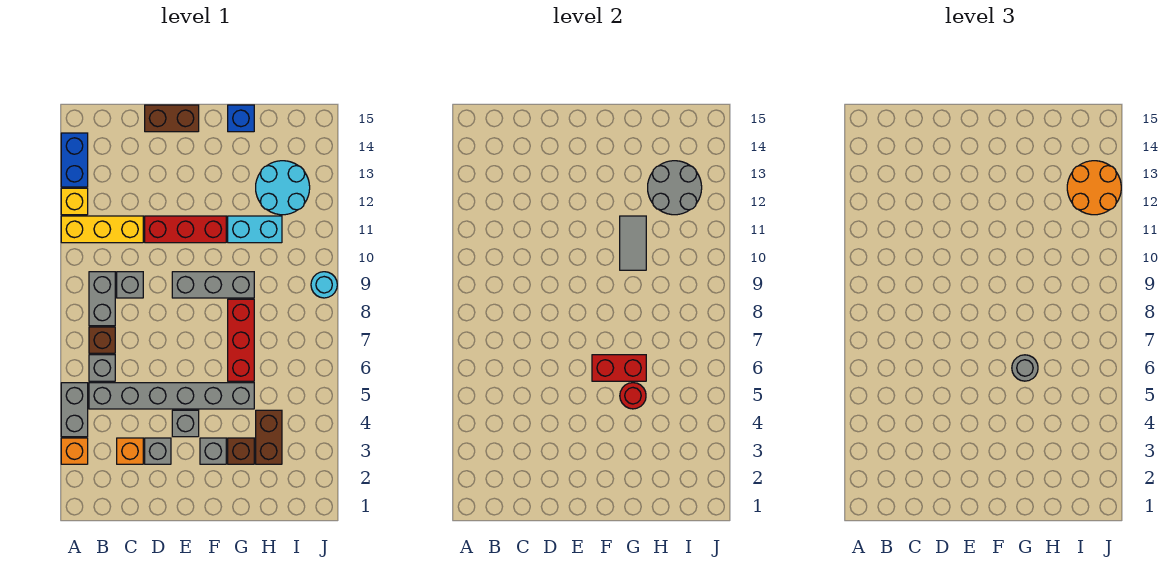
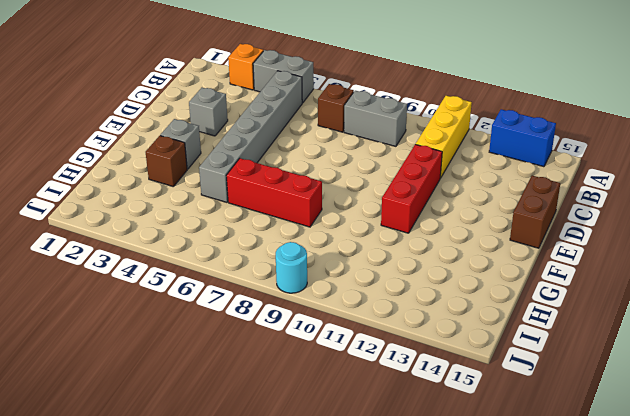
none -> yellow 1x1 brick [61,188,88,215]
none -> grey 1x1 brick [89,355,115,381]
none -> orange 1x1 brick [117,438,143,464]
none -> grey 1x1 brick [117,272,143,298]

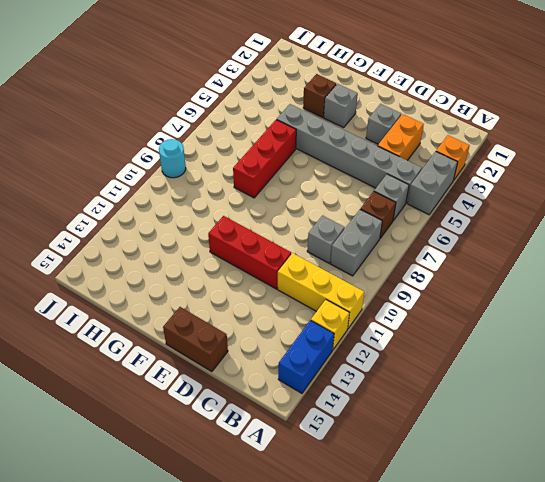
orange 1x2 brick [378,114,424,160] -> orange 1x1 brick [117,438,143,464]
none -> grey 1x1 brick [172,410,199,437]
none -> grey 1x3 brick [172,272,254,298]
none -> cyan 1x2 brick [228,216,282,243]
none -> blue 1x1 brick [228,105,254,132]

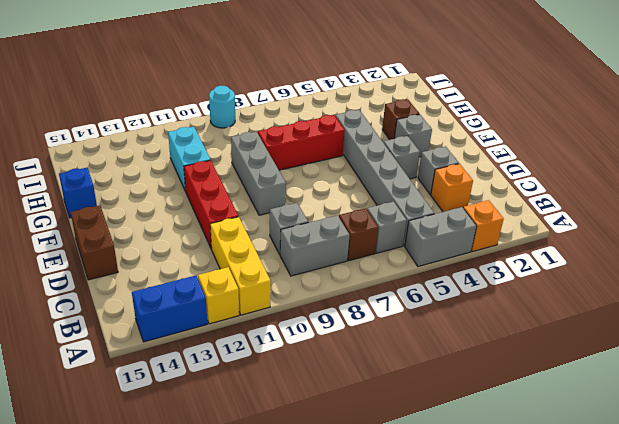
none -> brown 1x2 brick [256,410,282,464]
none -> cyan 2x2 round brick [256,161,310,215]
none -> red 1x2 brick [592,355,646,381]
none -> red 1x1 round brick [620,383,646,409]

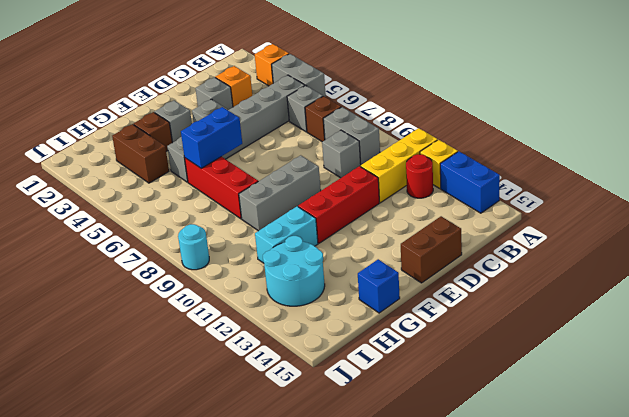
red 1x1 round brick [406,154,433,198] -> red 1x1 round brick moved to [620,383,646,409]
blue 1x2 brick [181,107,242,168] -> red 1x2 brick [592,355,646,381]
none -> grey 1x2 tile [620,216,646,270]
none -> grey 2x2 round brick [648,161,702,215]
none -> grey 1x1 round brick [1012,355,1038,381]
none -> orange 2x2 round brick [1067,161,1121,215]

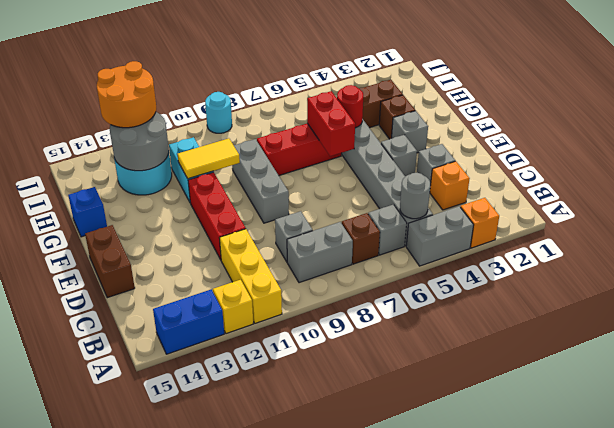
grey 1x1 round brick [400,173,430,219] -> grey 1x1 round brick moved to [1012,355,1038,381]
yellow 1x2 tile [177,138,240,179] -> grey 1x2 tile [620,216,646,270]

